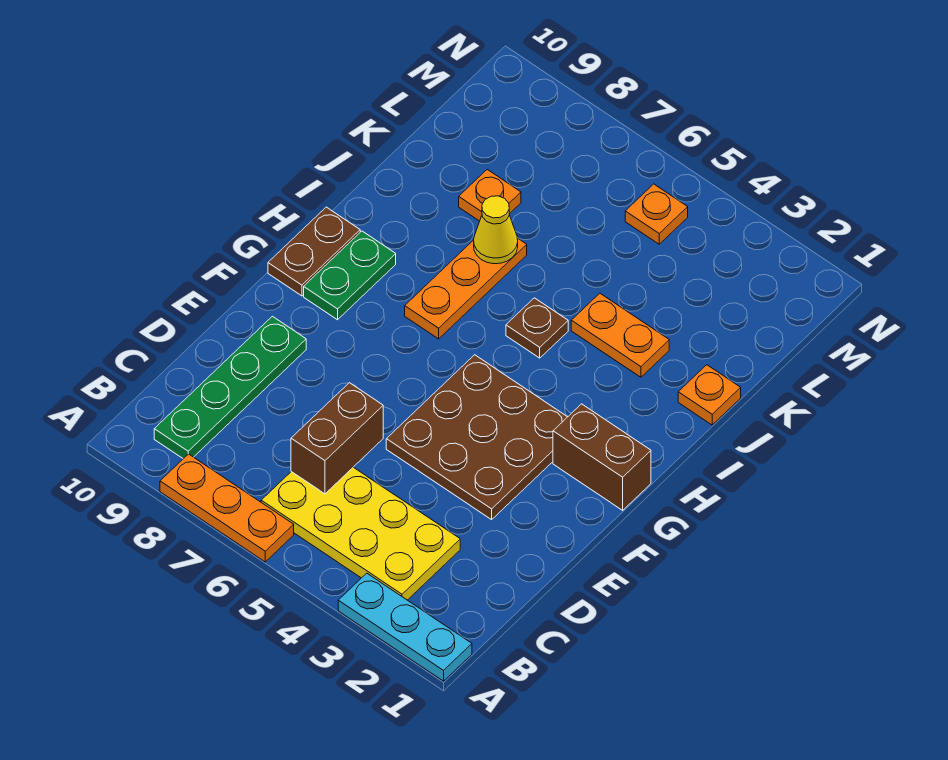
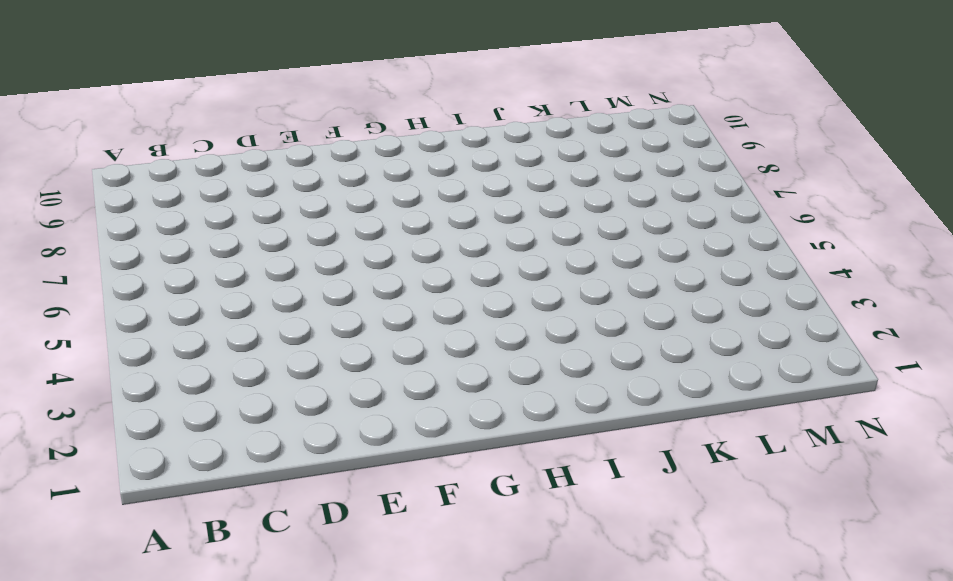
none -> cyan 1x3 plate [338,573,472,681]
none -> orange 1x3 plate [160,454,294,562]
none -> yellow 2x4 plate [261,467,460,600]

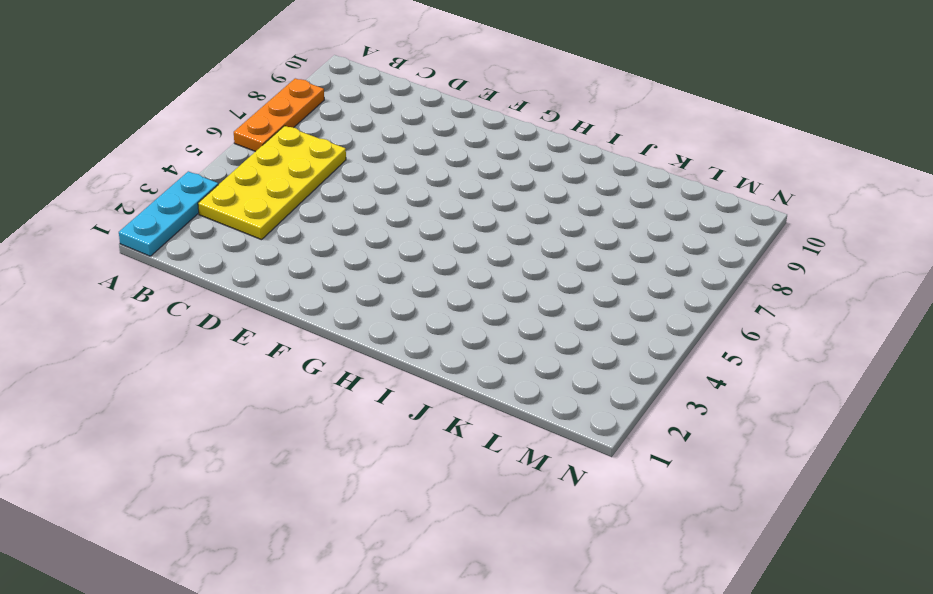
none -> green 1x4 plate [154,316,306,459]
none -> brown 3x3 plate [386,355,567,520]
none -> brown 1x2 brick [553,404,651,510]

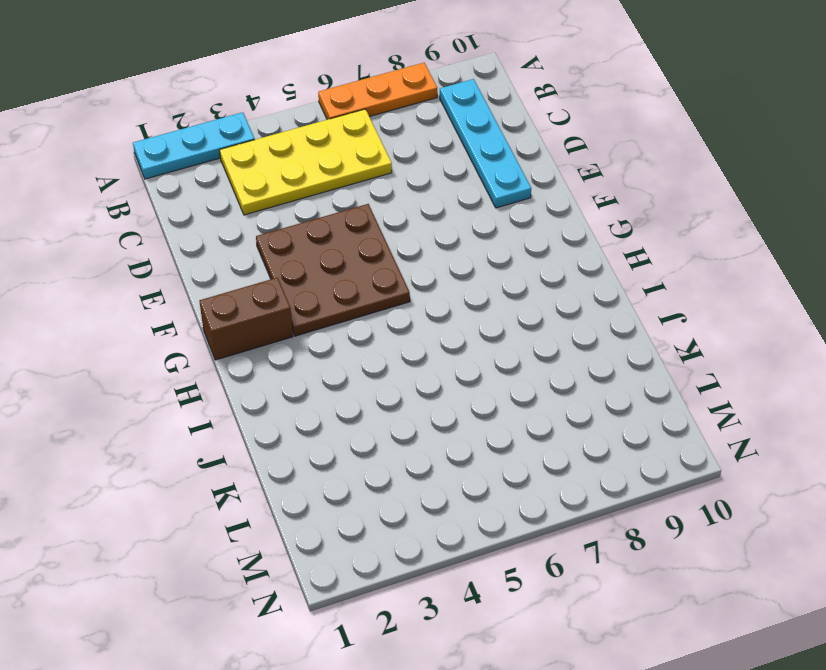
cyan 1x4 plate [440,79,531,208] -> green 1x4 plate [154,316,306,459]
none -> green 1x2 plate [304,231,396,320]
none -> brown 1x2 plate [268,207,360,296]
none -> orange 1x3 plate [405,238,527,339]

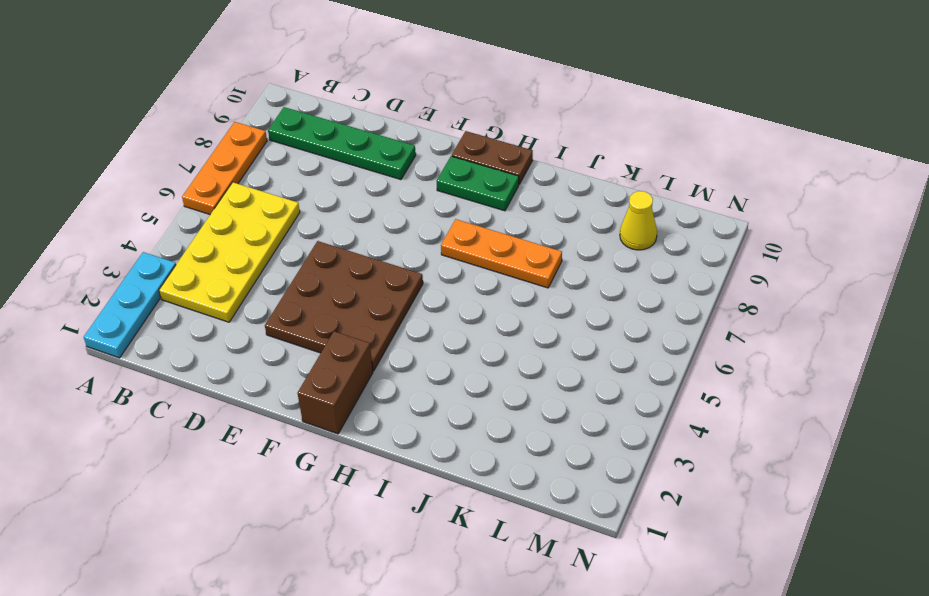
yellow 1x1 cone [620,191,657,250] -> yellow 1x1 cone moved to [474,196,518,264]
none -> brown 1x1 plate [506,298,568,358]
none -> orange 1x1 plate [678,365,741,425]
none -> orange 1x2 plate [571,293,669,377]

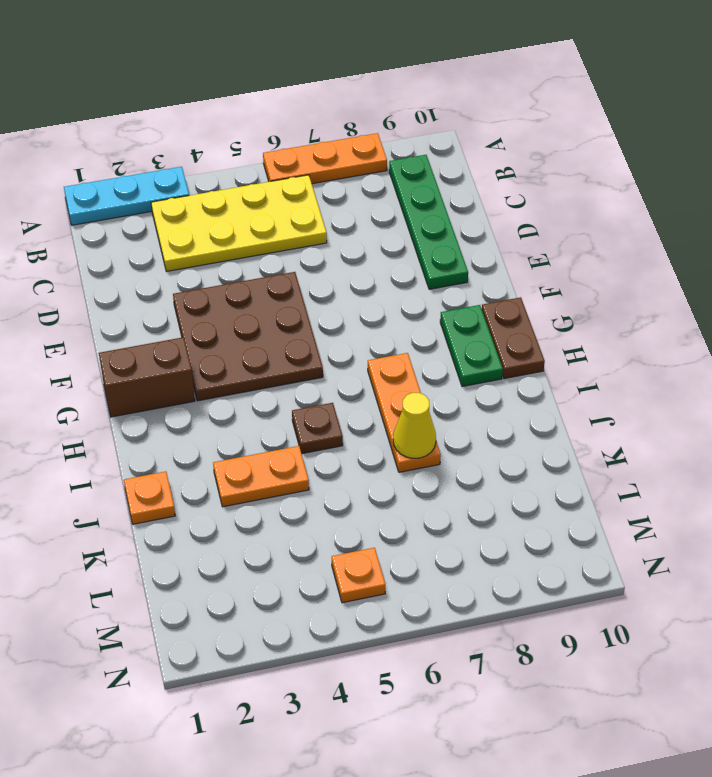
none -> orange 1x1 plate [459,170,521,221]
none -> brown 1x2 brick [291,383,383,494]

